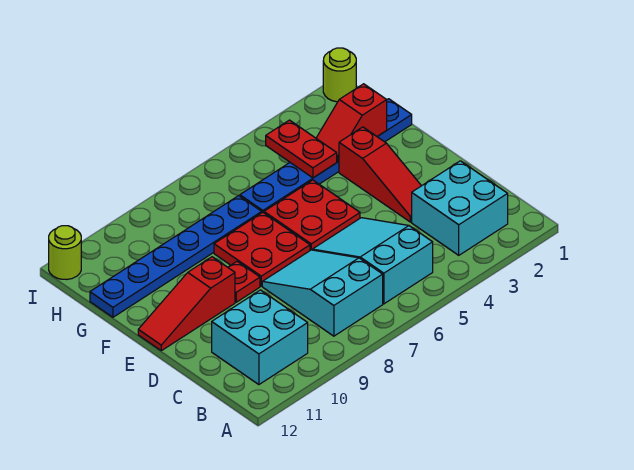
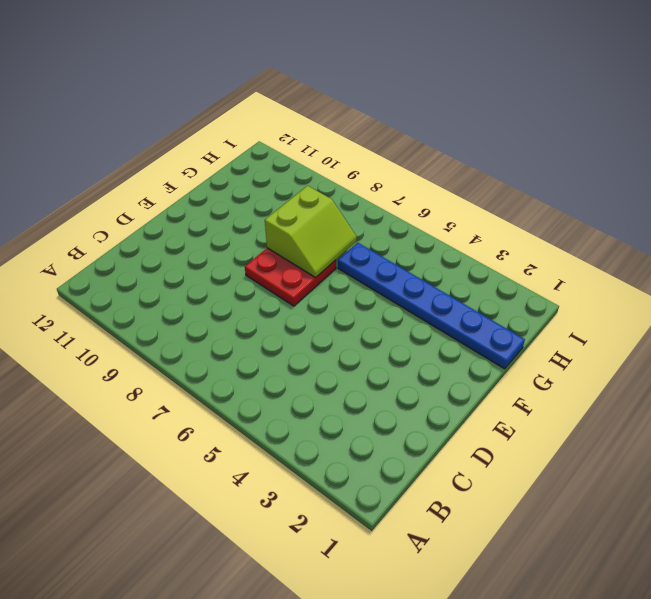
lime 2x2 slope [265,186,357,277] -> none
none -> cyan 2x2 brick [412,161,508,255]
none -> cyan 2x3 slope [312,218,433,304]
none -> cyan 2x3 slope [262,250,383,336]

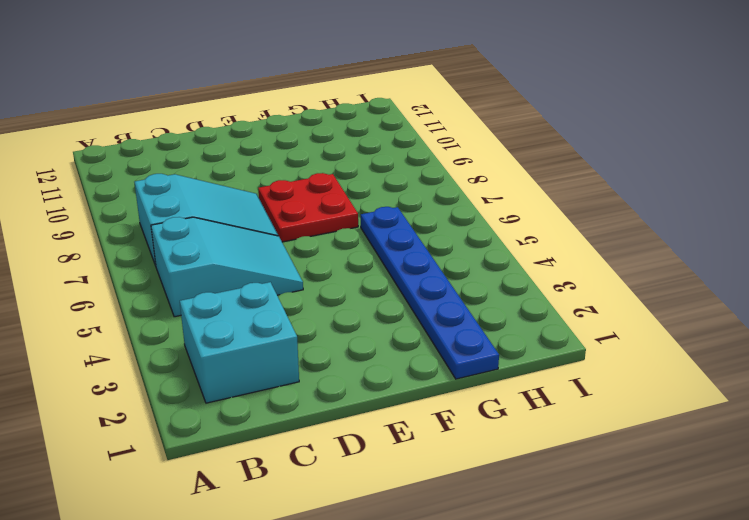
none -> cyan 2x2 brick [212,290,308,385]
none -> red 1x3 slope [339,127,421,222]
none -> red 2x2 plate [264,180,360,250]

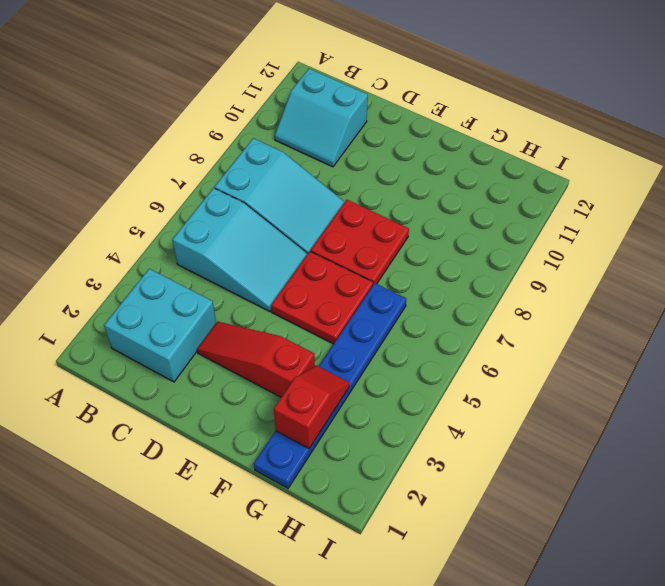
cyan 2x2 slope [275,69,368,167] -> cyan 2x2 brick [212,290,308,385]
none -> red 1x1 plate [228,261,260,302]
none -> red 1x3 slope [138,257,235,351]
none -> blue 1x6 plate [90,196,262,317]

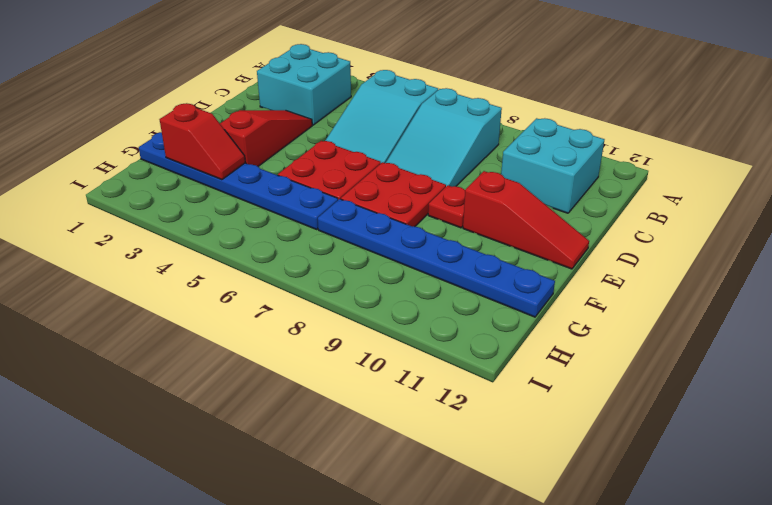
none -> lime 1x1 round brick [323,48,356,102]
none -> lime 1x1 round brick [49,226,81,279]
none -> red 1x2 plate [266,120,337,178]

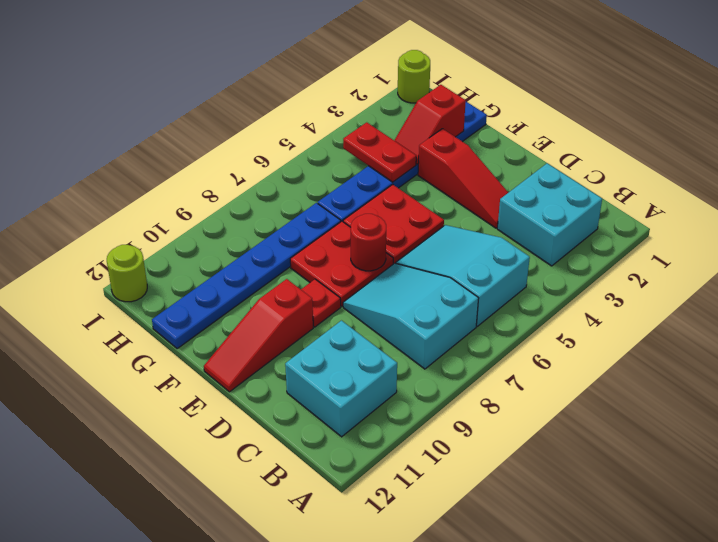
red 1x1 round brick [351,214,386,271] -> none

